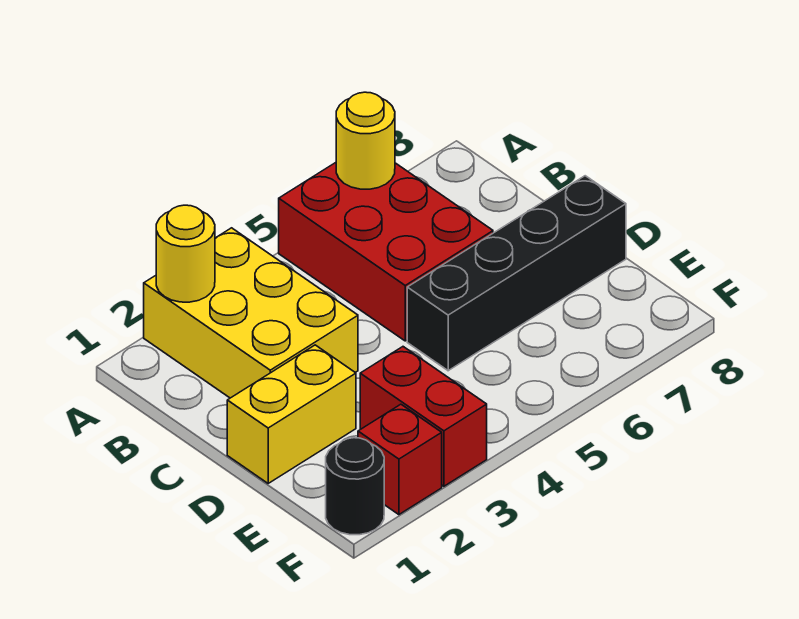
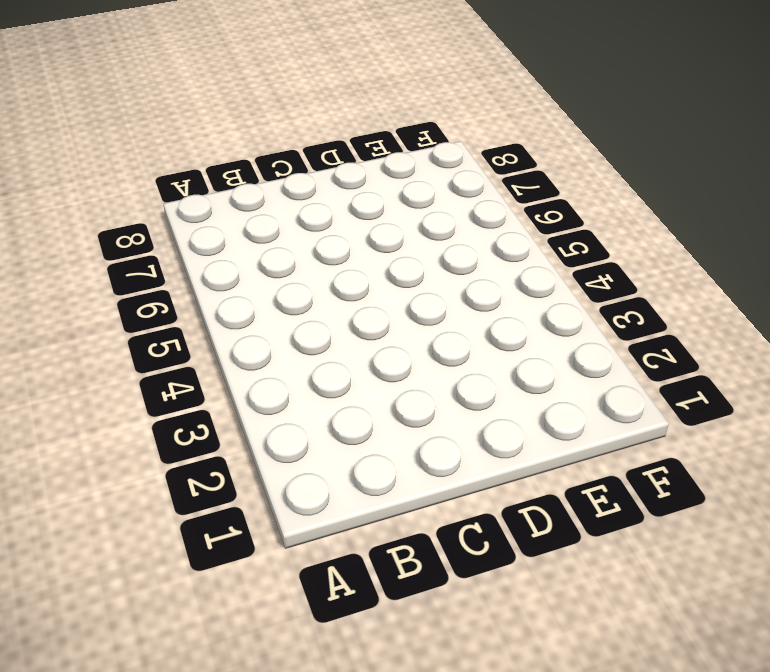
none -> yellow 2x3 brick [144,228,358,398]
none -> red 2x3 brick [279,163,493,341]

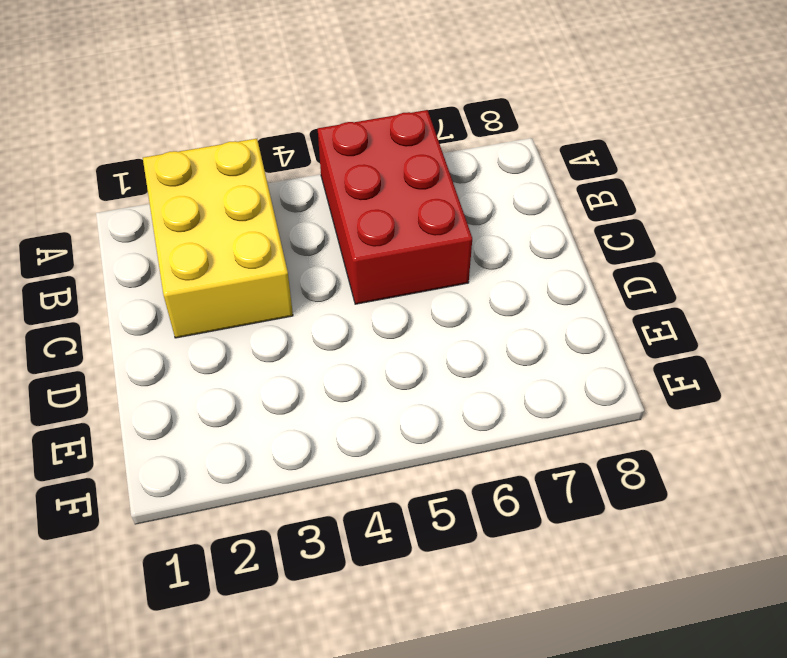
none -> yellow 1x2 brick [227,345,356,483]
none -> black 1x4 brick [407,176,626,371]

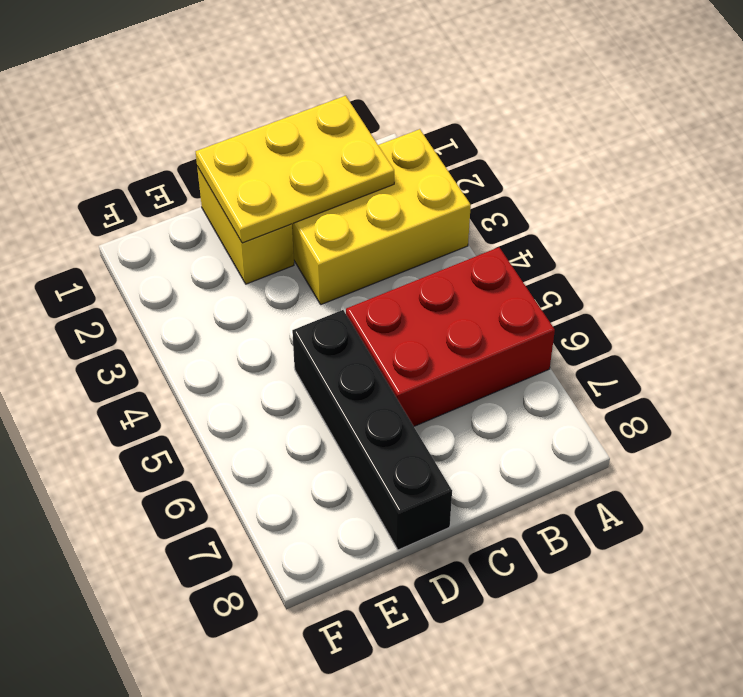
yellow 2x3 plate [196,96,394,243] -> none
none -> red 1x2 brick [360,347,487,486]
none -> black 1x1 round brick [326,438,384,535]

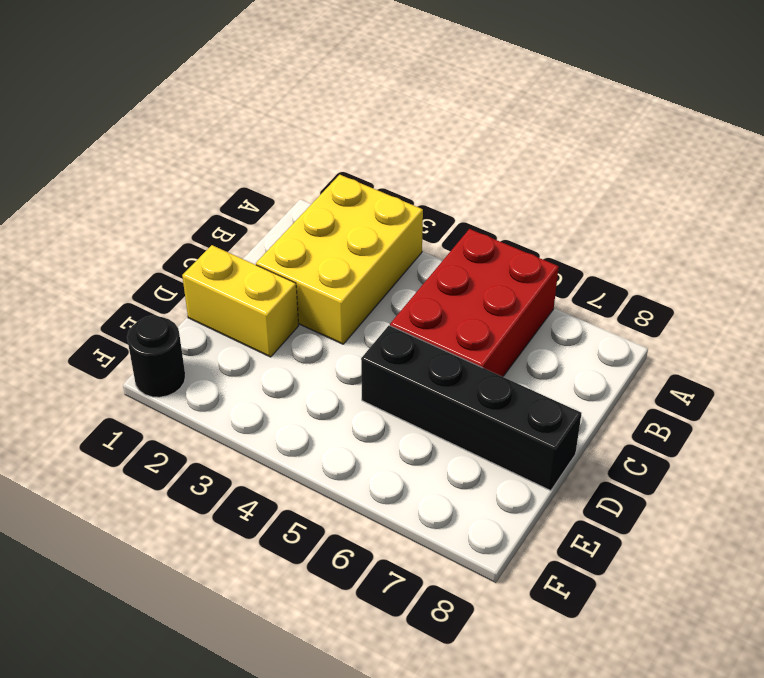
none -> red 1x2 brick [360,347,487,486]
none -> red 1x1 brick [358,404,442,515]

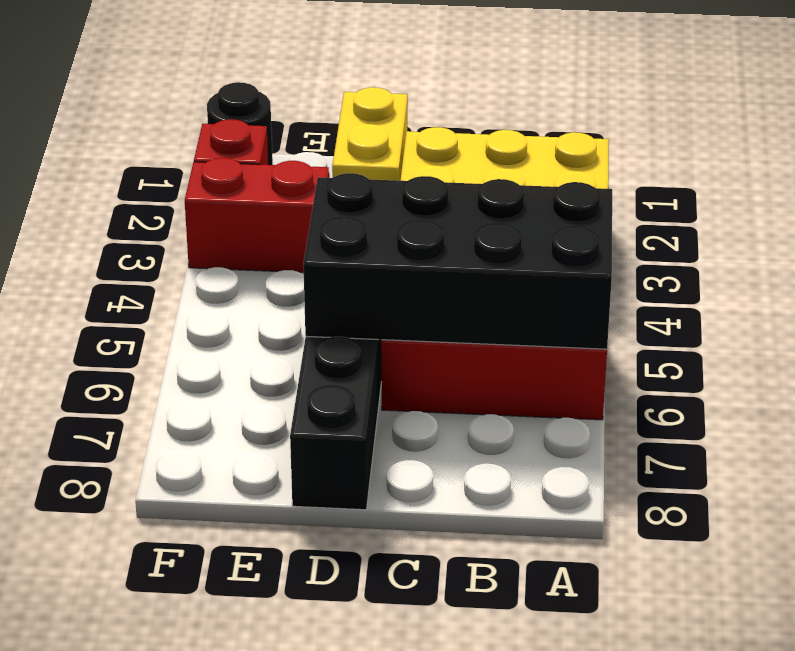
black 2x4 brick [303,173,612,349] -> yellow 1x1 round brick [336,92,395,189]
none -> yellow 1x1 round brick [156,205,215,302]

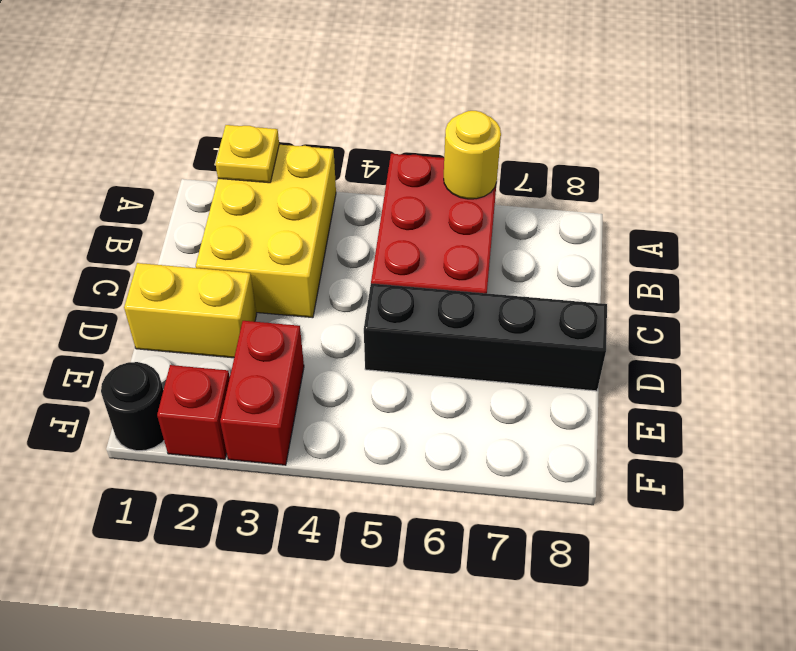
yellow 1x1 plate [215,125,279,183] -> yellow 1x1 round brick [156,205,215,302]

